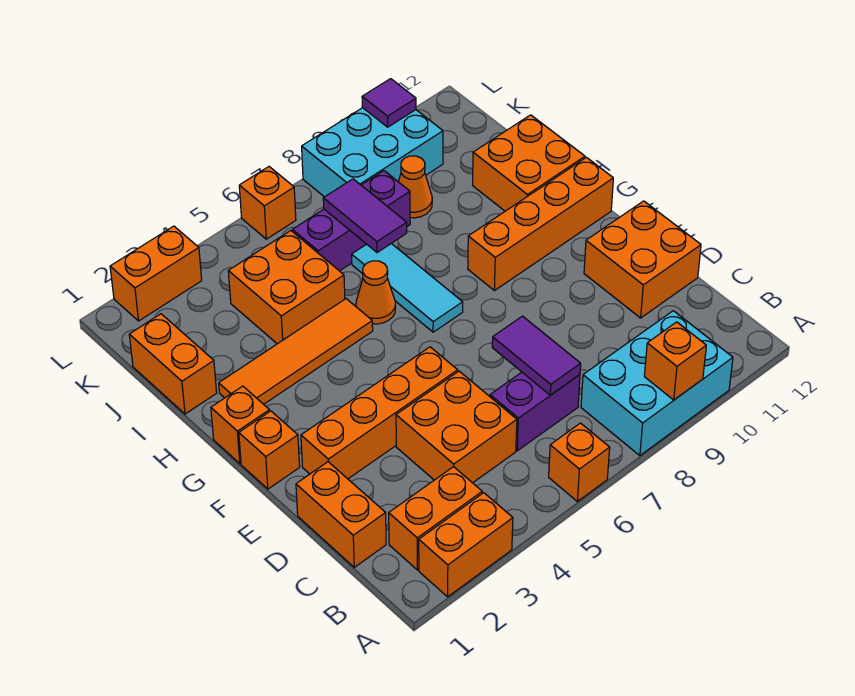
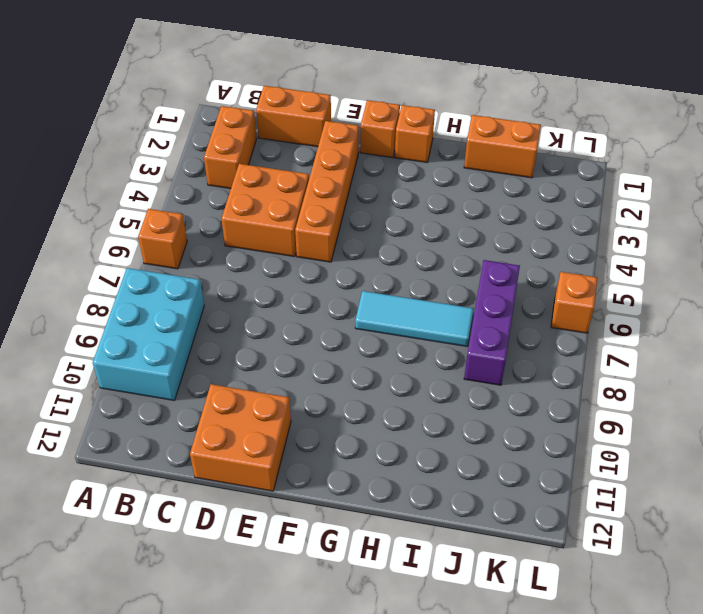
none -> orange 1x2 brick [419,493,513,597]
none -> purple 1x2 brick [490,372,580,451]
none -> orange 1x4 brick [468,157,613,291]

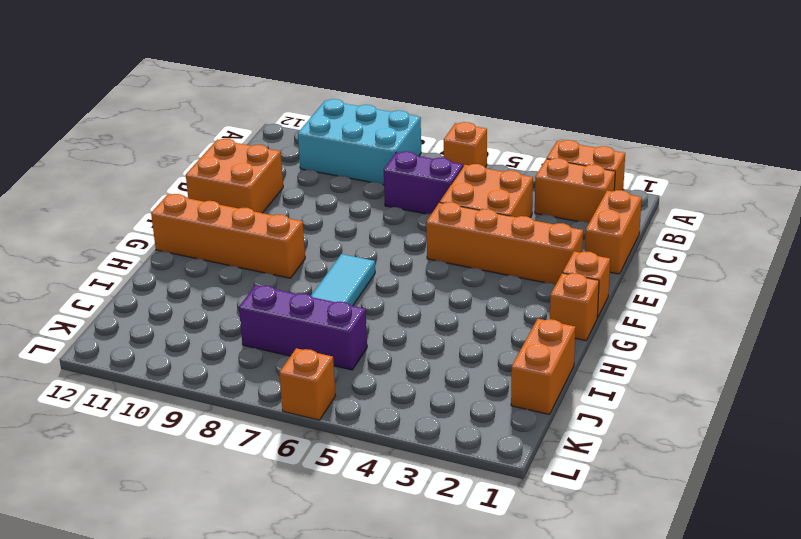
none -> orange 1x4 tile [219,299,373,404]
none -> orange 1x1 cone [356,261,396,324]
none -> orange 2x2 brick [473,115,585,211]

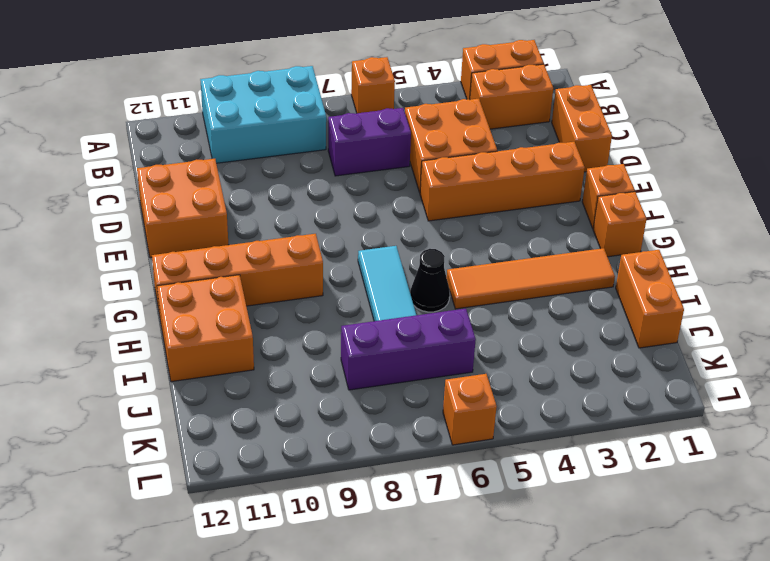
black 1x1 cone [410,249,450,312] -> orange 1x1 cone [356,261,396,324]
none -> orange 2x2 brick [228,231,345,344]
none -> orange 1x1 cone [398,156,432,218]
none -> cyan 2x3 brick [302,108,443,197]

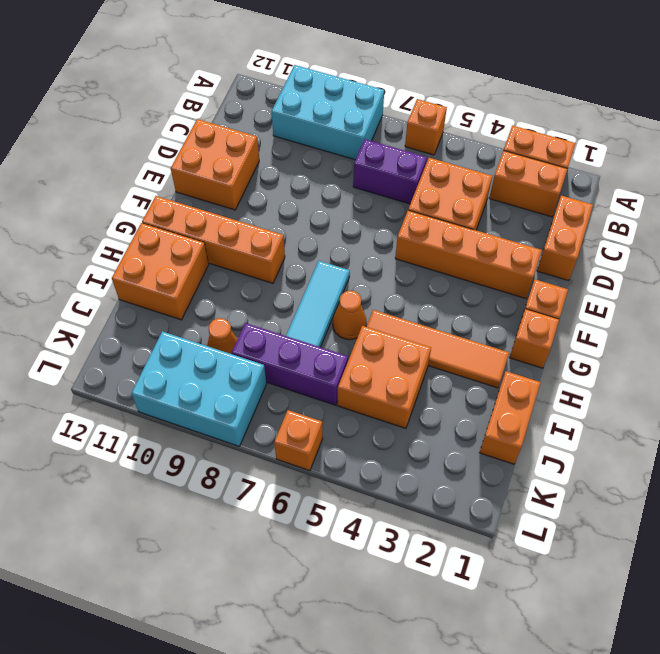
none -> orange 1x2 brick [110,226,202,321]
none -> orange 1x1 brick [644,322,706,400]
none -> purple 1x2 tile [492,316,581,395]

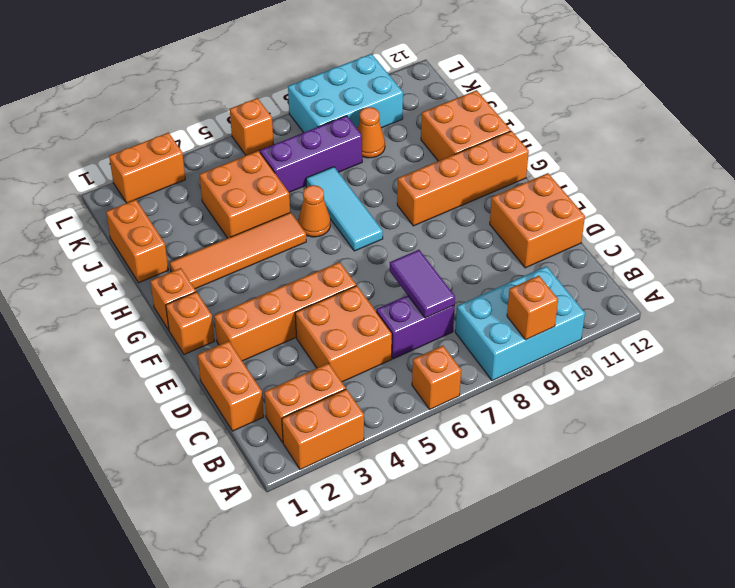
none -> purple 1x2 tile [323,179,407,253]
none -> purple 1x1 tile [362,79,416,127]

